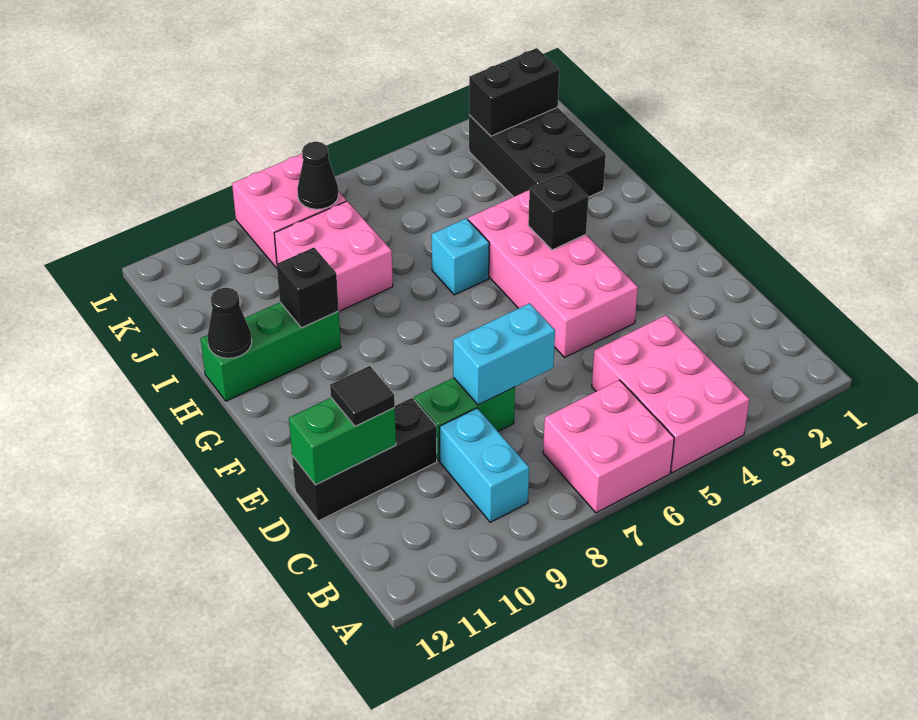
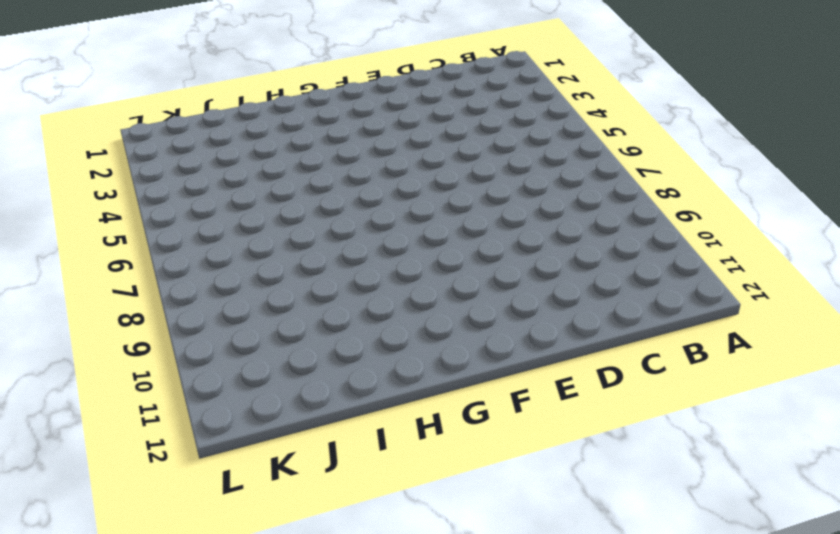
none -> pink 2x3 brick [592,315,749,473]
none -> pink 2x2 brick [543,380,674,513]
none -> cyan 1x2 brick [440,408,529,522]

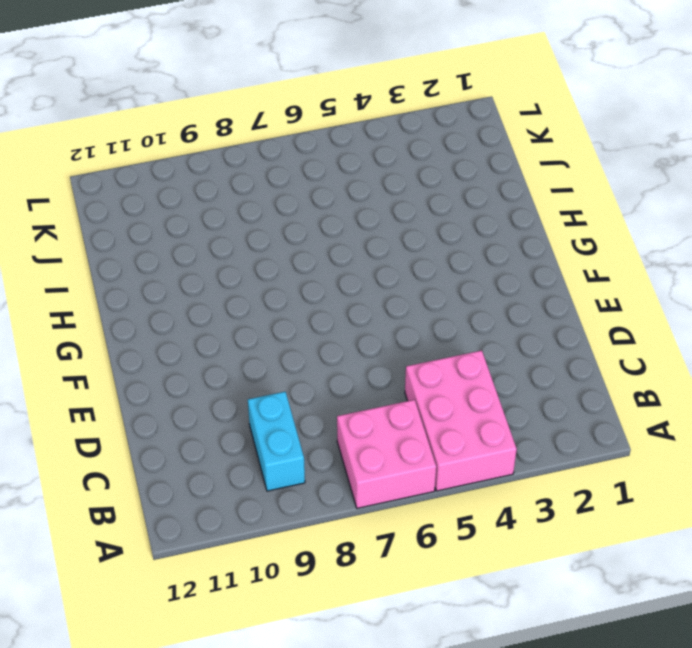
none -> green 1x2 brick [414,378,515,461]
none -> black 1x3 brick [292,398,437,521]
none -> pink 2x4 brick [468,190,638,357]

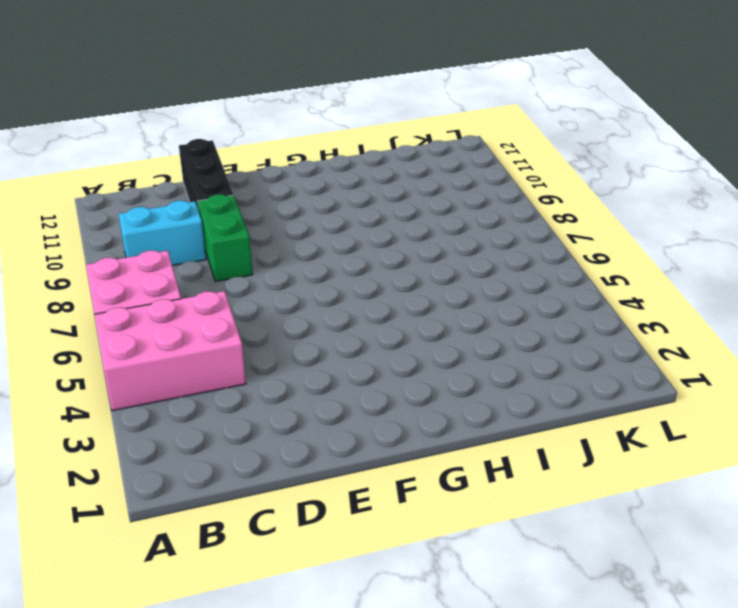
none -> pink 2x4 brick [468,190,638,357]
none -> cyan 1x1 brick [432,218,489,295]
none -> green 1x3 brick [200,302,341,401]

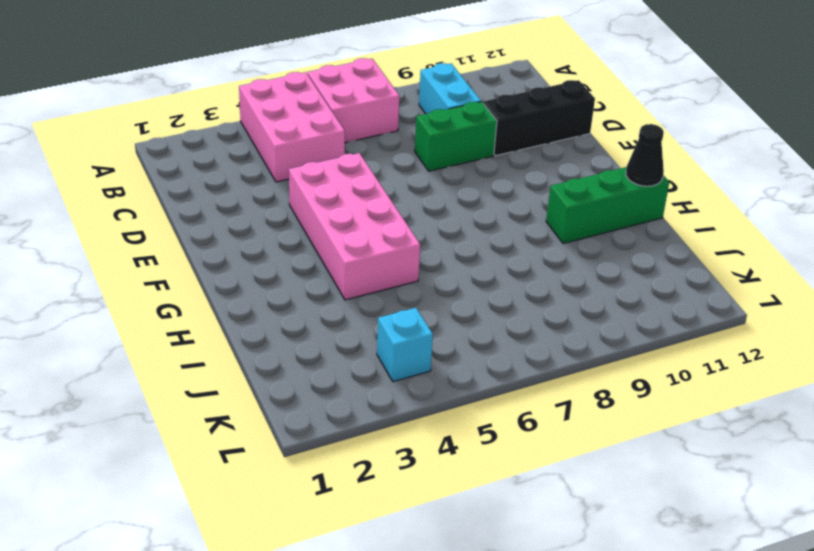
cyan 1x1 brick [377,308,433,382] -> cyan 1x1 brick moved to [432,218,489,295]
none -> black 2x3 brick [469,107,606,197]
none -> pink 2x2 brick [274,201,393,311]
none -> pink 2x2 brick [232,154,346,268]

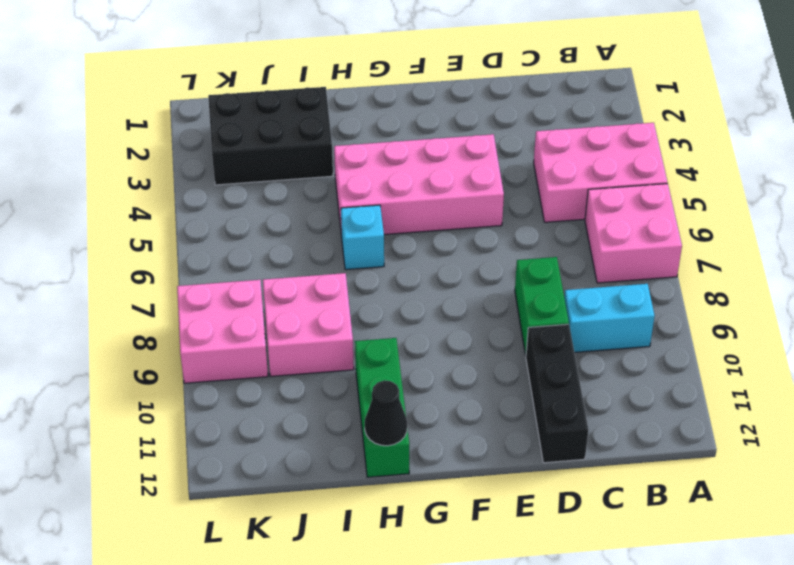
none -> cyan 1x2 brick [453,303,555,405]
none -> green 1x2 brick [289,398,396,485]
none -> black 1x1 brick [528,172,588,250]

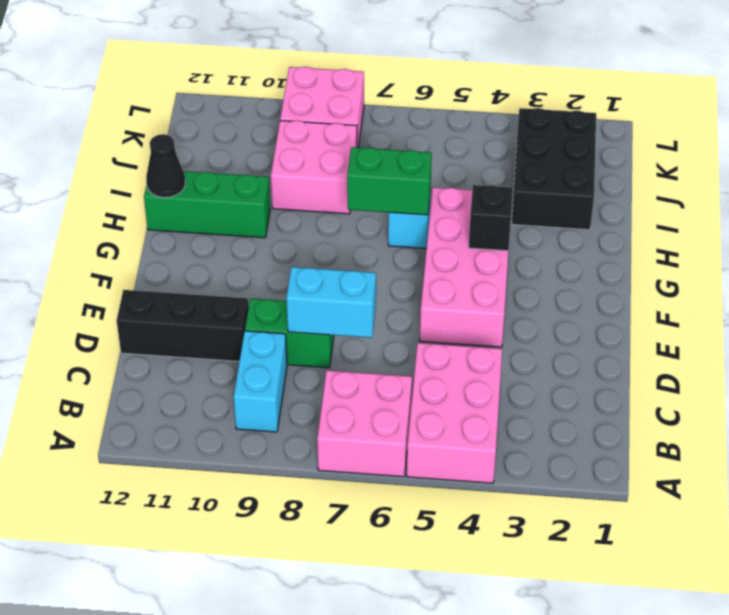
green 1x2 brick [347,147,432,215] -> green 1x2 brick moved to [289,398,396,485]
none -> black 1x1 brick [276,248,339,328]
none -> black 1x2 brick [469,48,559,136]
none -> black 1x1 cone [297,142,339,209]

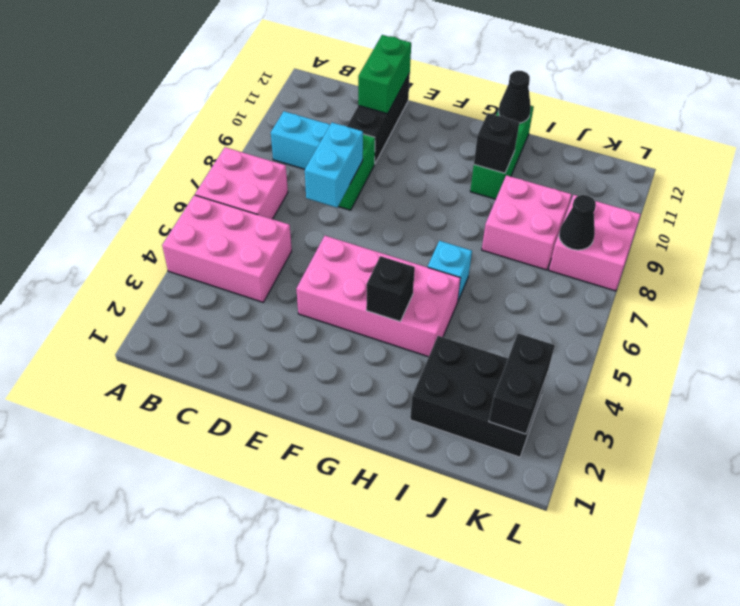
none -> black 1x1 tile [330,366,395,426]

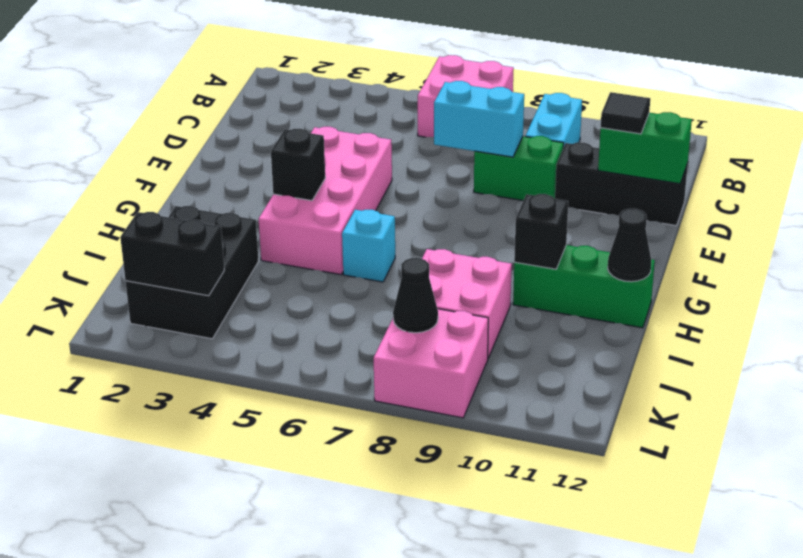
none -> pink 2x3 brick [592,315,749,473]

